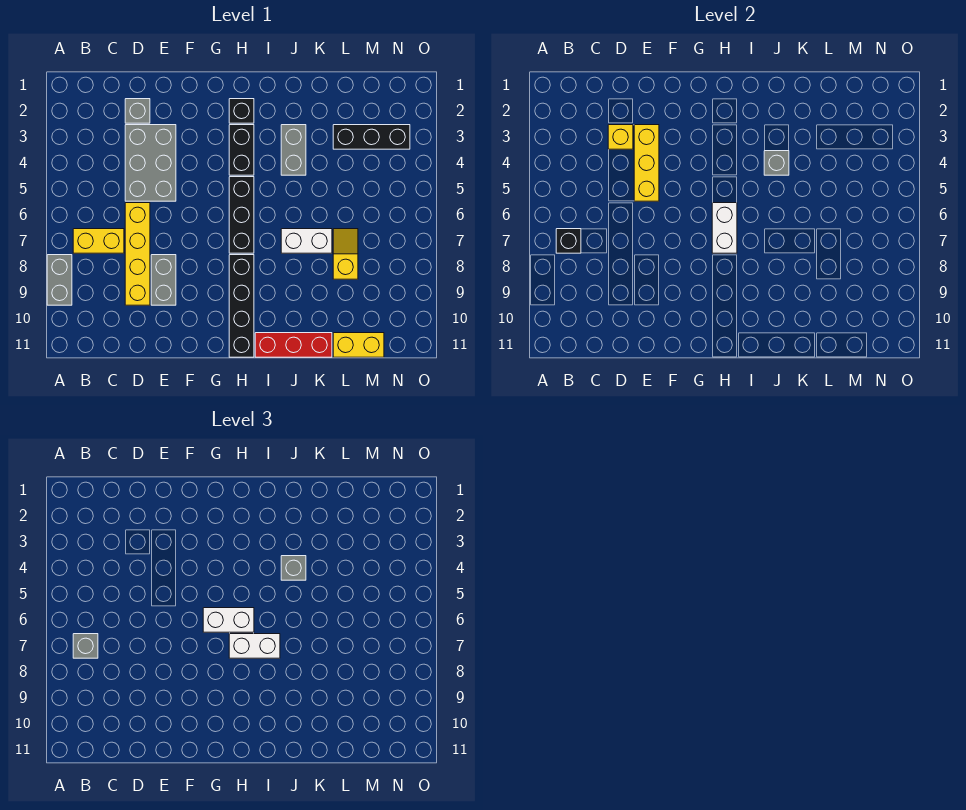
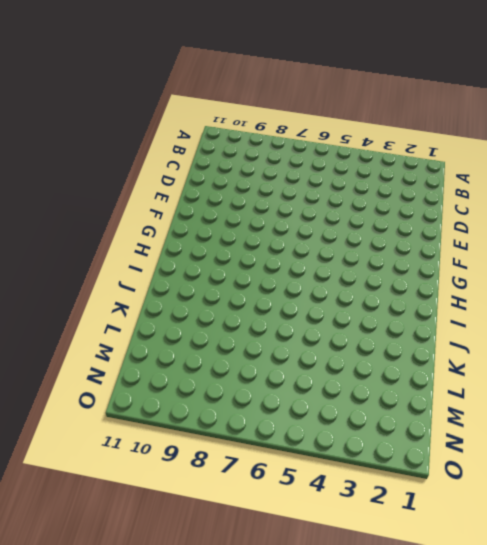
none -> grey 1x2 brick [47,255,72,305]
none -> yellow 1x2 brick [73,229,124,253]
none -> grey 1x1 brick [125,99,150,123]

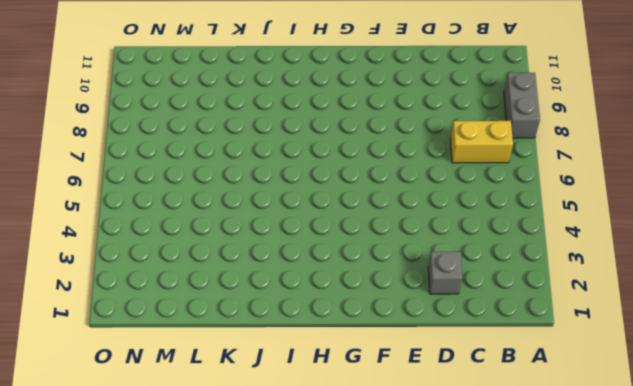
none -> grey 2x3 brick [125,125,176,201]
none -> yellow 1x4 brick [125,203,150,305]
none -> grey 1x2 brick [151,255,176,305]

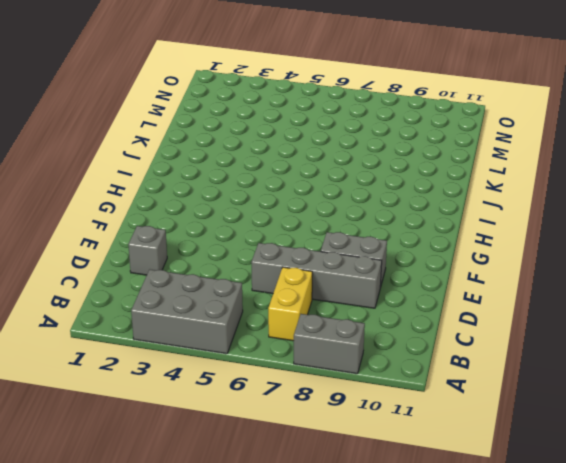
grey 2x3 brick [131,270,243,354] -> grey 2x3 brick moved to [125,125,176,201]
grey 1x4 brick [251,243,382,308] -> yellow 1x4 brick [125,203,150,305]
none -> black 1x1 brick [229,99,254,123]
none -> black 1x2 brick [229,125,254,175]
none -> black 1x3 brick [229,177,254,253]

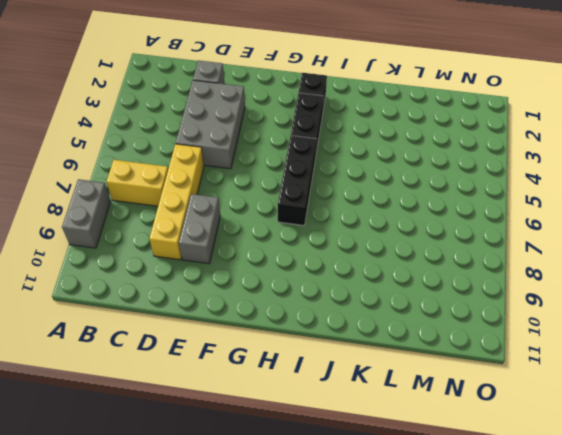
none -> black 1x4 brick [229,255,254,357]
none -> red 1x3 brick [255,333,332,357]
none -> grey 1x2 brick [281,125,306,175]

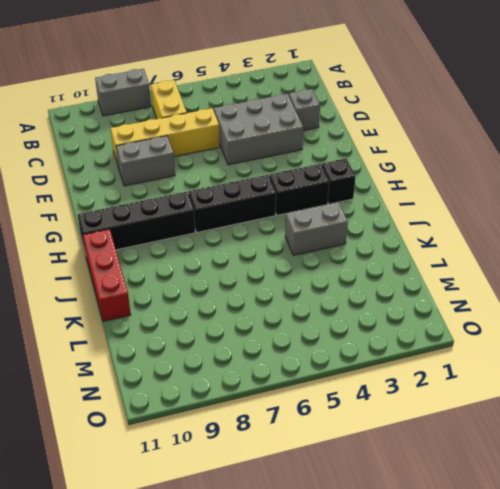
none -> white 1x2 brick [281,229,332,253]
none -> black 1x3 brick [333,125,410,149]
none -> yellow 1x2 slope [333,229,358,279]

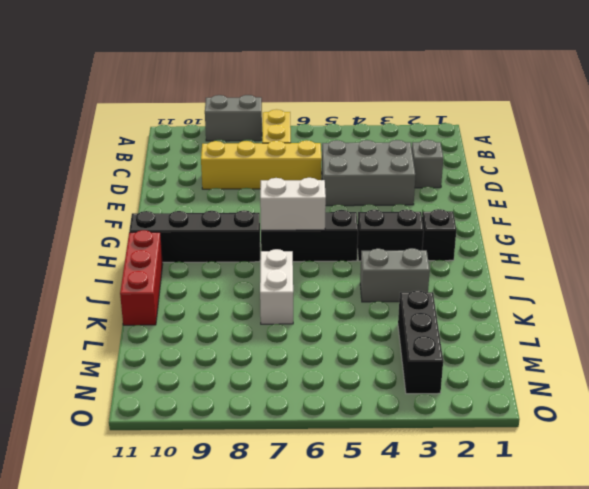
none -> grey 1x2 brick [151,255,176,305]
none -> yellow 1x2 slope [333,229,358,279]
none -> yellow 1x2 brick [333,333,384,357]

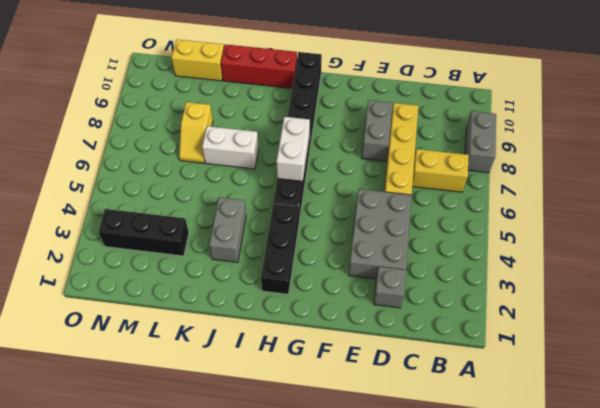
none -> black 1x1 brick [556,229,581,253]
none -> yellow 1x1 brick [608,125,633,149]
none -> yellow 1x3 brick [634,125,659,201]

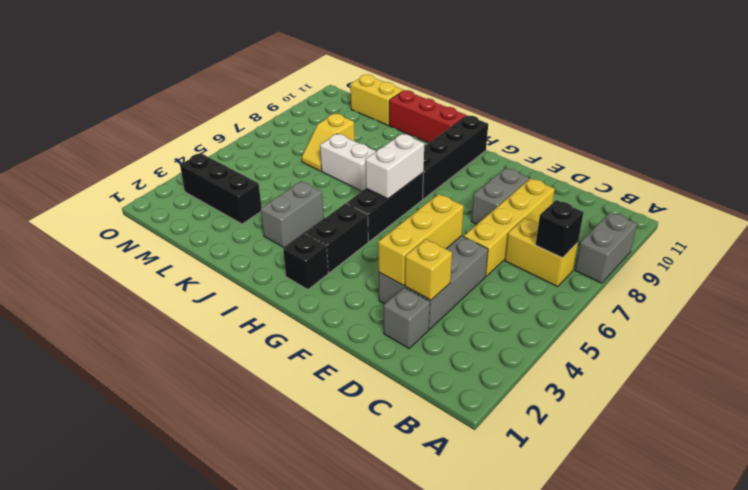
none -> grey 1x1 brick [764,151,789,175]
none -> grey 1x1 brick [73,634,98,658]
none -> white 1x2 brick [203,608,254,632]

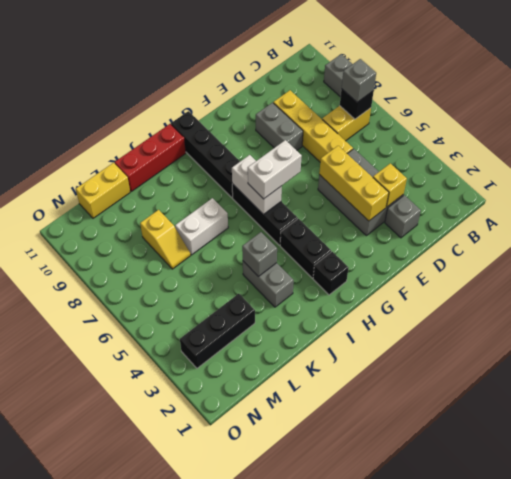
none -> white 1x2 brick [229,634,280,658]
none -> grey 1x1 brick [281,556,306,580]

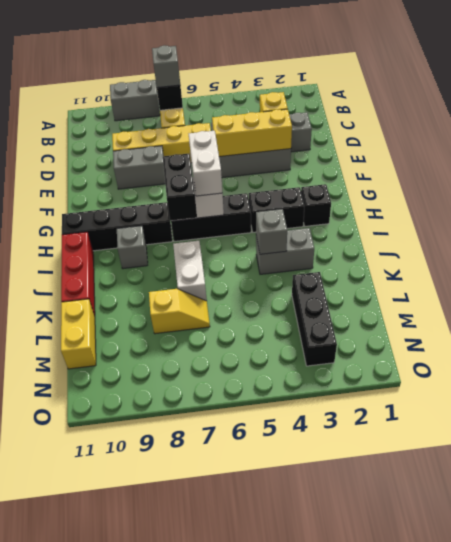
black 1x2 brick [163,154,197,221] -> white 1x2 brick [229,634,280,658]
grey 1x1 brick [117,226,148,269] -> grey 1x1 brick moved to [281,556,306,580]

